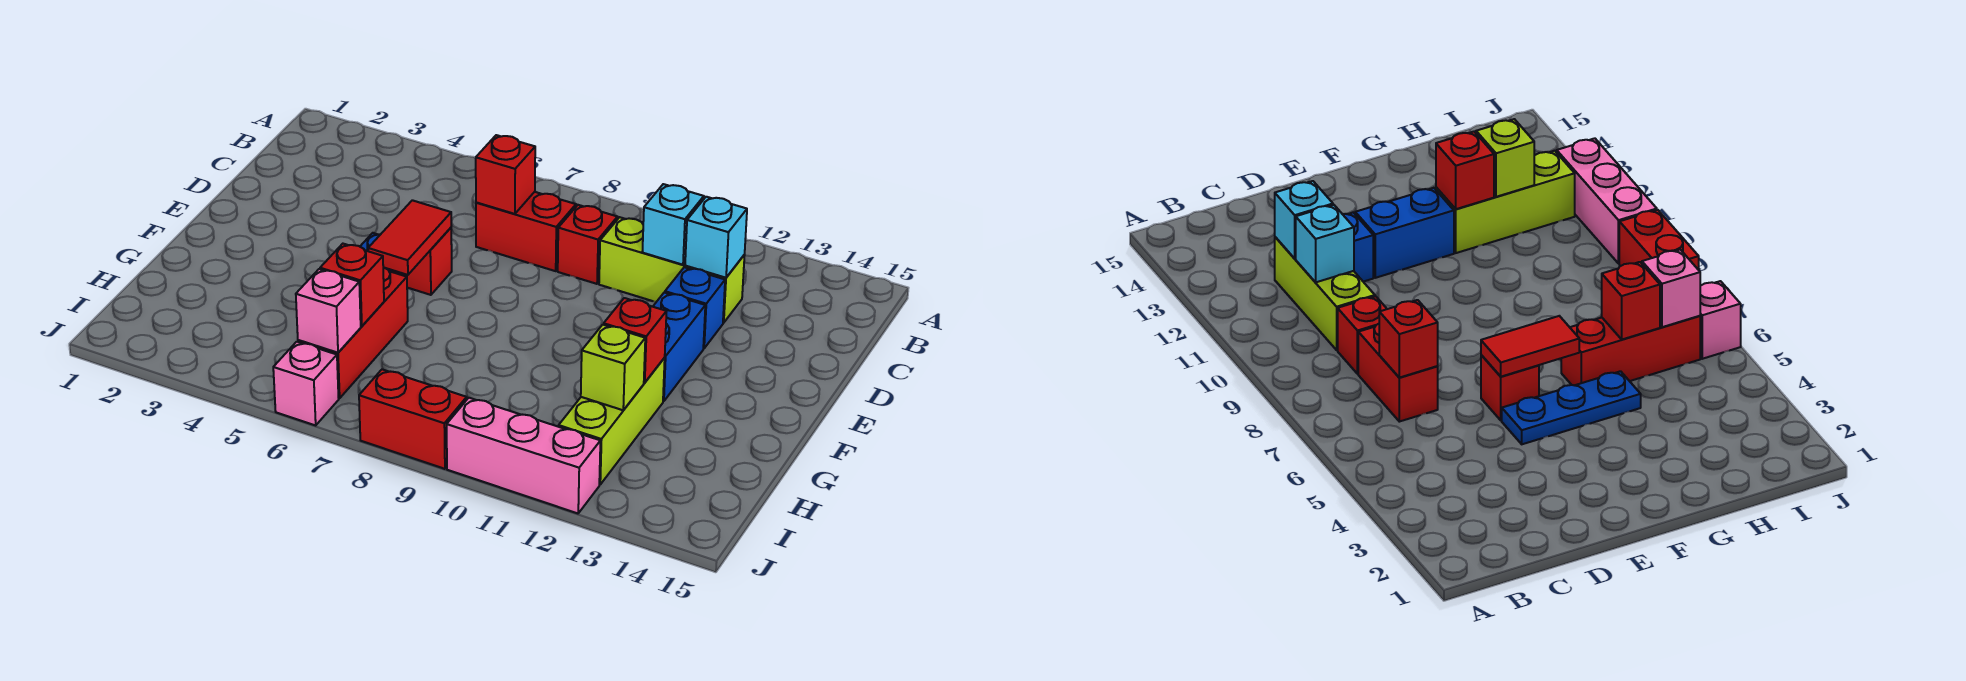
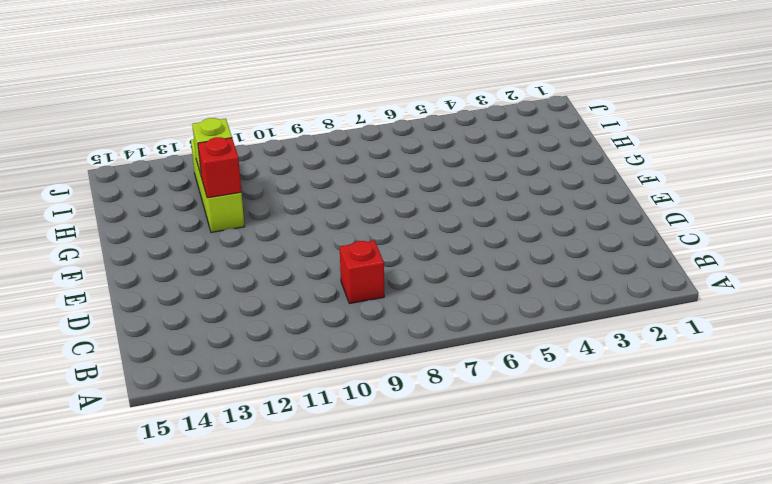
none -> red 1x2 brick [476,192,576,271]
none -> lime 1x3 brick [599,217,745,323]
none -> blue 1x1 brick [665,267,725,348]

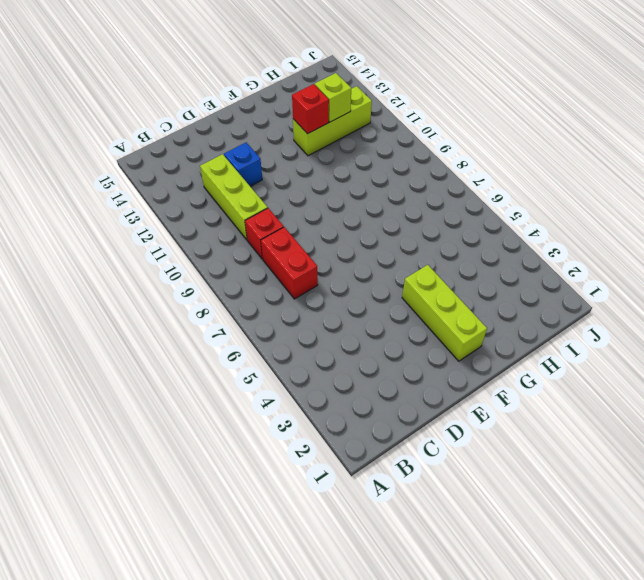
lime 1x3 brick [402,265,487,361] -> none
none -> blue 1x3 plate [1502,371,1641,444]
none -> red 1x1 brick [392,228,452,295]
none -> blue 1x2 brick [653,293,705,401]

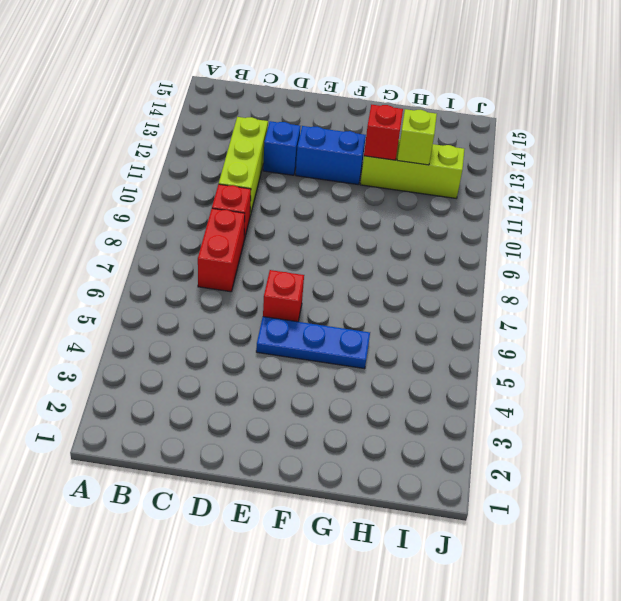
none -> red 1x3 brick [298,267,408,398]
none -> pink 1x1 brick [273,342,339,425]
none -> red 1x2 brick [359,369,467,469]

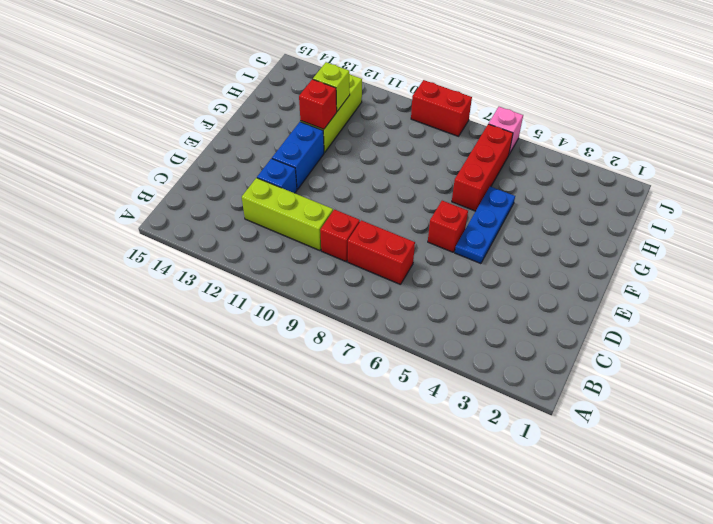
none -> pink 1x3 brick [447,398,600,513]
none -> red 1x1 brick [476,135,535,214]
none -> cyan 1x1 brick [642,184,704,265]

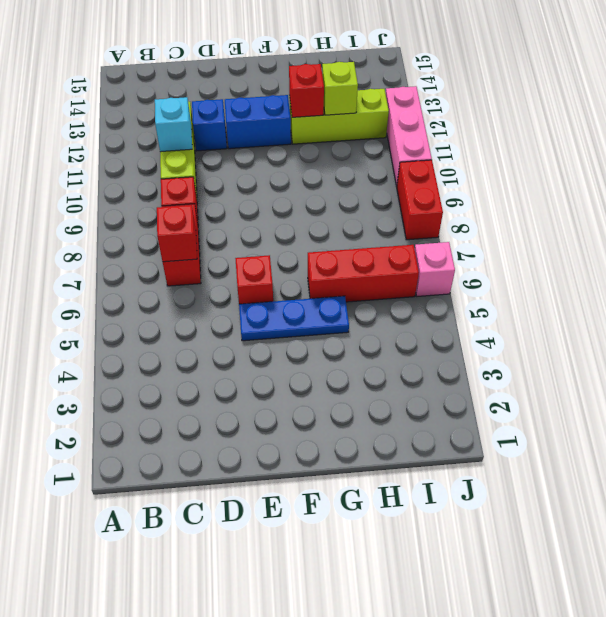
none -> cyan 1x1 brick [685,197,747,278]
none -> red 1x2 tile [368,200,451,275]
none -> red 1x1 brick [320,244,384,326]

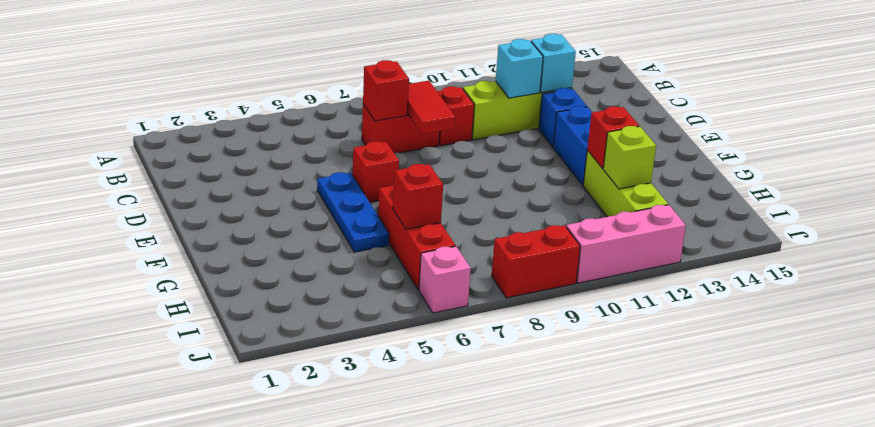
red 1x2 tile [407,81,455,134] -> red 1x2 tile moved to [368,200,451,275]
none -> pink 1x1 brick [296,269,361,353]

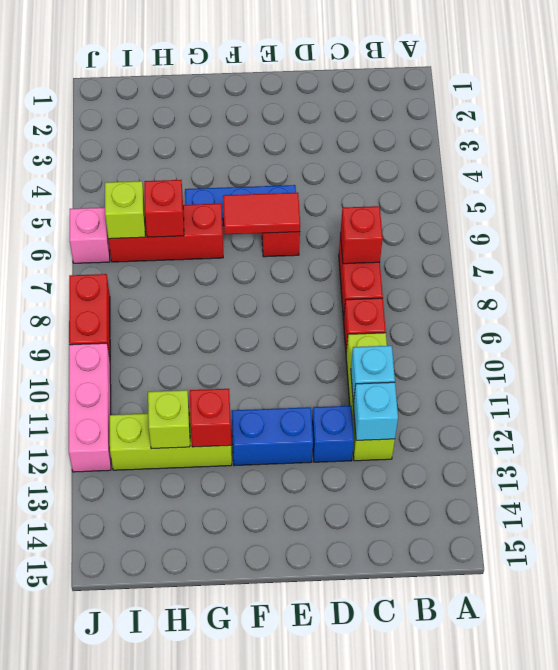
lime 1x1 brick [105,181,145,239] -> pink 1x1 brick [296,269,361,353]

